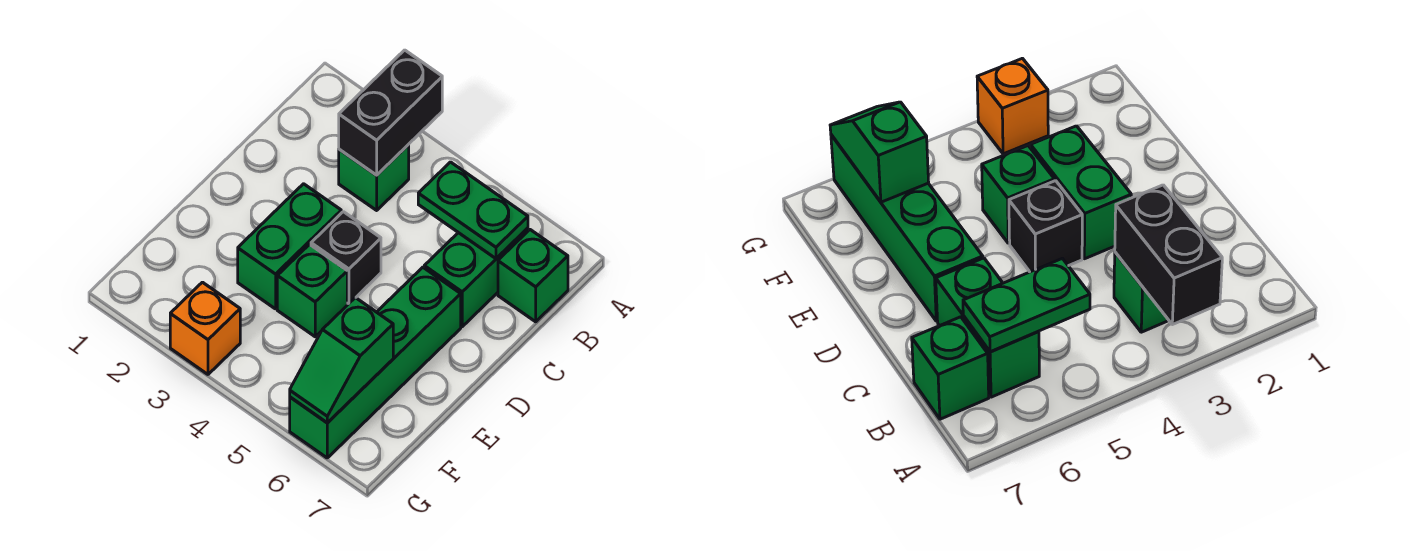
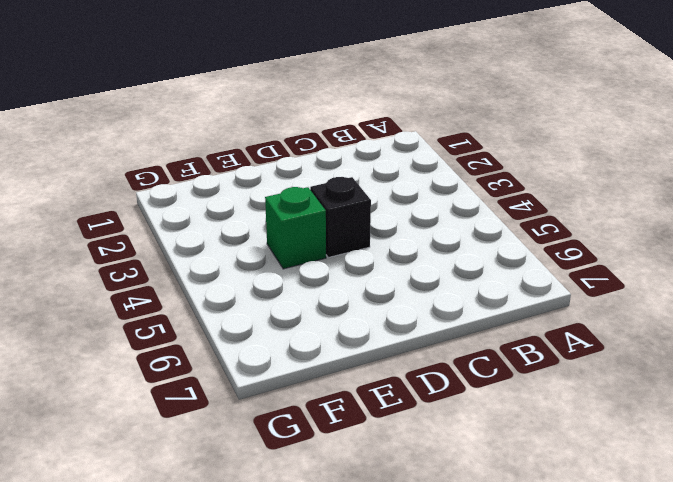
none -> green 1x1 brick [339,145,409,210]
none -> green 1x2 brick [424,228,528,327]

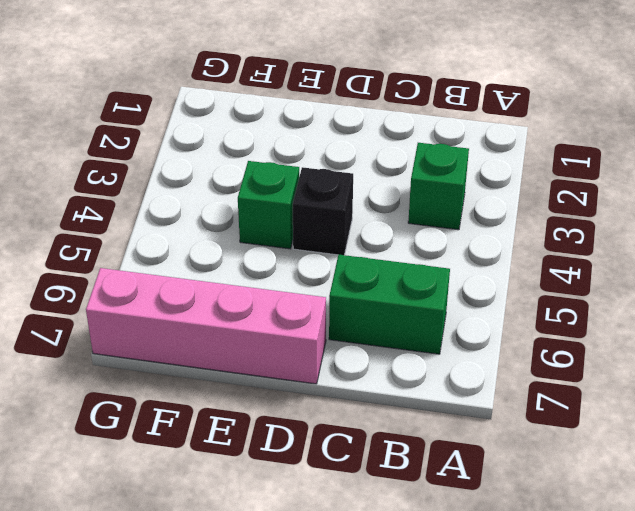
pink 1x4 brick [86,268,326,384] -> none
none -> green 1x1 brick [498,230,568,322]
none -> green 1x2 brick [238,184,341,309]

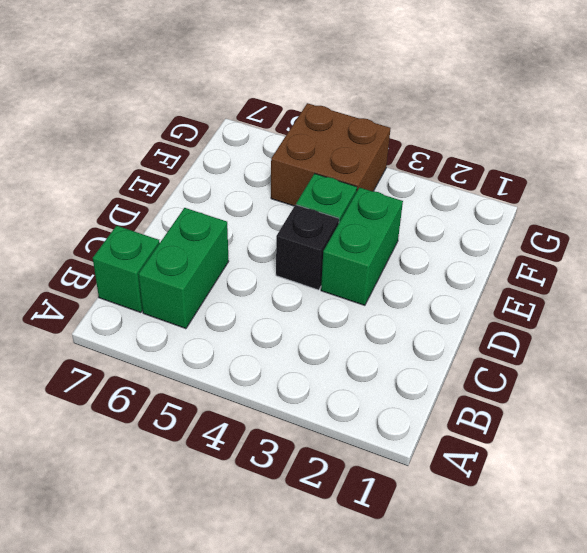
brown 2x2 brick [271,103,391,206] -> none
none -> green 1x1 brick [339,145,409,210]
none -> green 1x4 brick [290,267,461,458]

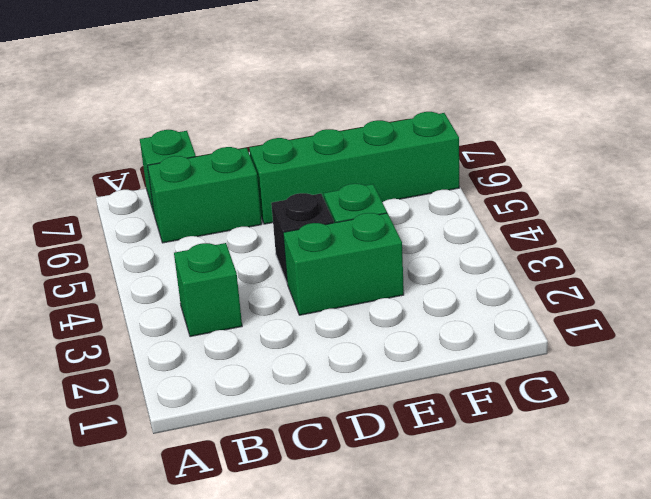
none -> orange 1x1 brick [170,282,240,374]
none -> black 1x2 brick [339,50,442,175]

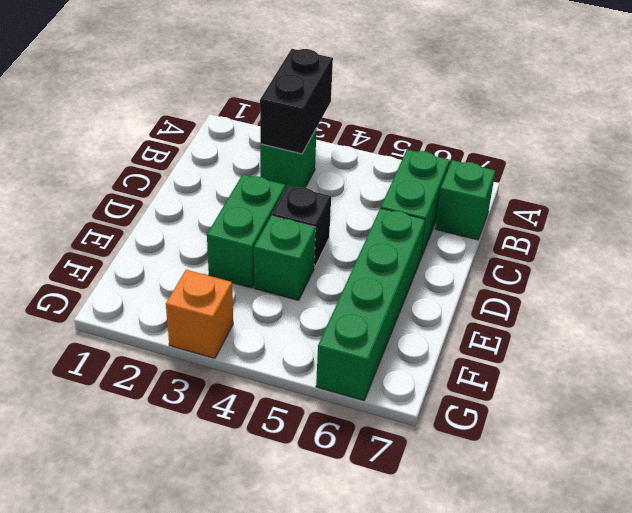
none -> green 1x2 plate [418,162,528,259]
none -> green 1x2 slope [290,298,393,423]

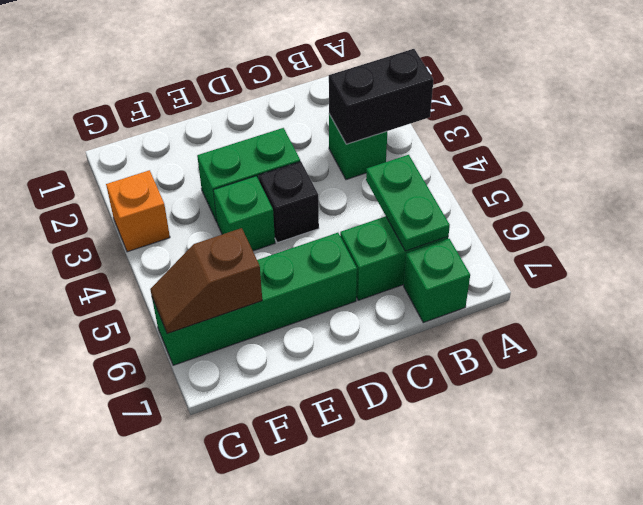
brown 1x2 slope [150,228,262,334] -> green 1x2 slope [290,298,393,423]

